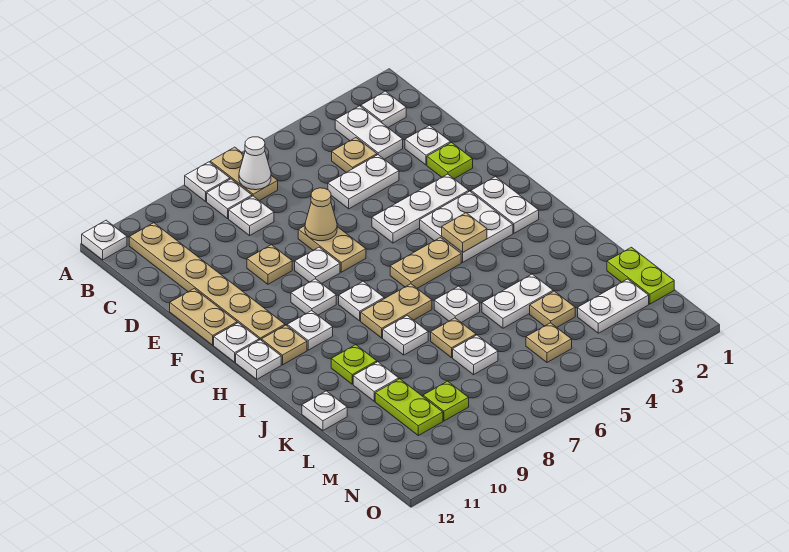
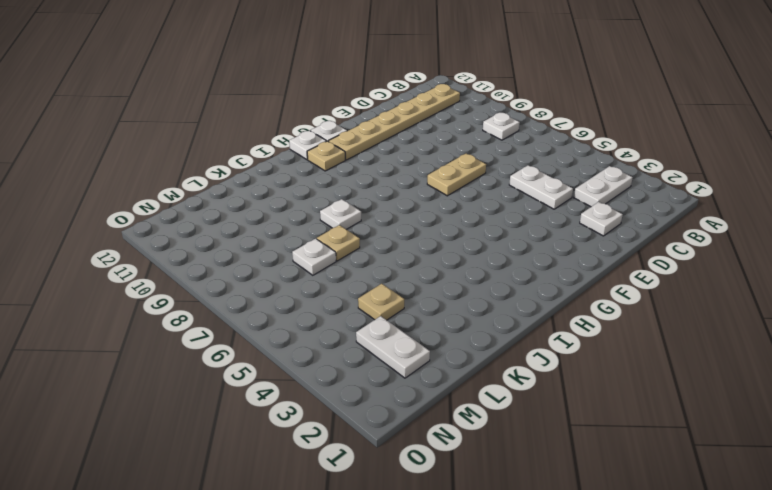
none -> tan 1x2 plate [210,147,278,201]
none -> white 1x1 plate [185,162,230,201]
none -> white 1x1 plate [82,220,127,260]
none -> white 1x1 plate [361,91,406,127]

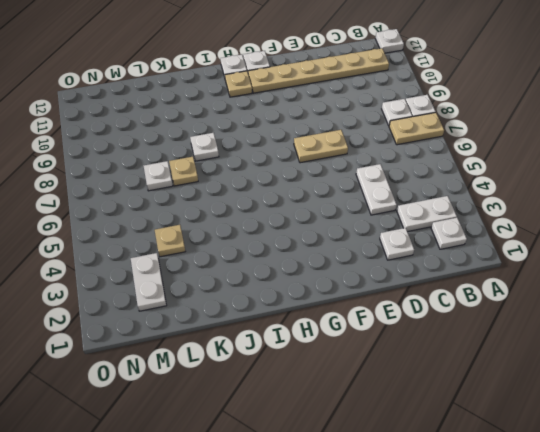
none -> tan 1x1 plate [332,138,377,172]
none -> white 1x1 plate [229,196,274,236]
none -> lime 1x1 plate [427,143,473,179]
none -> tan 1x1 plate [247,245,292,284]

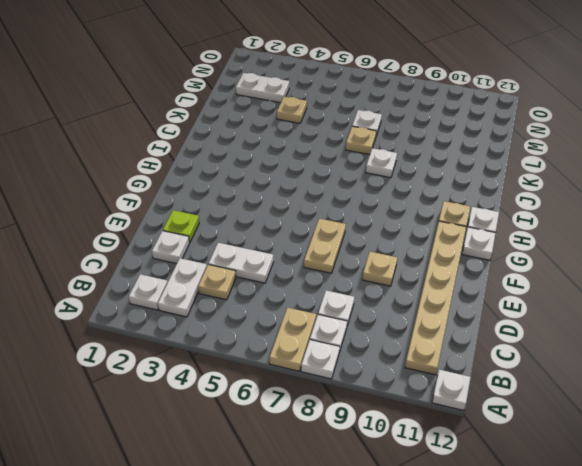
none -> tan 1x2 plate [170,289,237,345]
none -> white 1x3 plate [372,174,469,243]
none -> white 1x1 plate [295,247,340,283]
none -> white 1x2 plate [471,177,539,233]

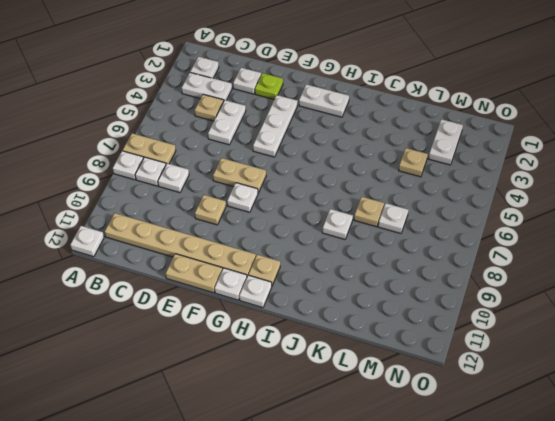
none -> white 2x2 plate [420,191,513,262]
none -> white 1x1 plate [291,279,336,315]
none -> tan 1x2 plate [390,238,461,288]
none -> white 1x1 plate [339,281,384,321]

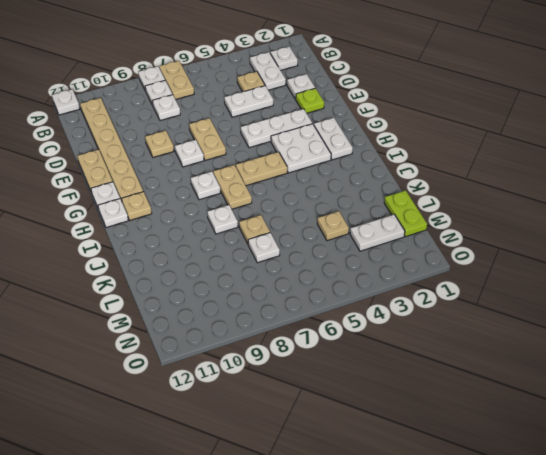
tan 1x2 plate [213,165,252,209] -> tan 1x2 plate turned to [361,284,432,338]
none -> white 1x1 plate [291,279,336,315]
none -> white 1x1 plate [287,311,333,350]
none -> white 1x1 plate [434,286,480,323]
none -> lime 1x1 plate [331,345,377,384]

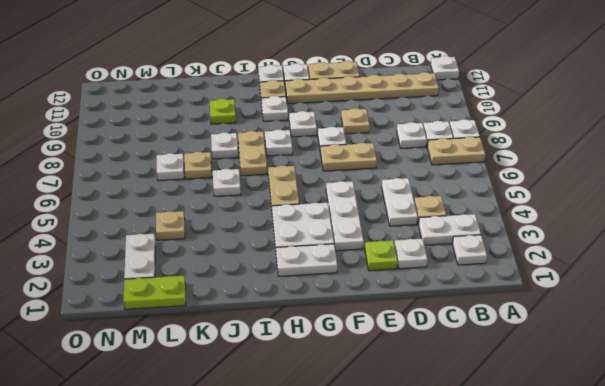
none -> white 1x2 plate [482,274,553,328]
none -> white 1x1 plate [353,362,399,401]
none -> white 1x1 plate [302,391,347,431]
none -> lime 1x2 plate [375,379,443,435]

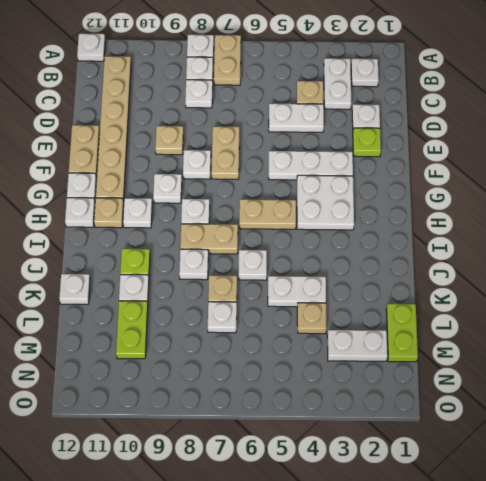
none -> white 1x2 plate [471,177,539,233]
none -> tan 1x1 plate [526,323,572,362]
none -> lime 1x1 plate [423,381,469,421]
none -> white 1x1 cone [239,137,271,190]

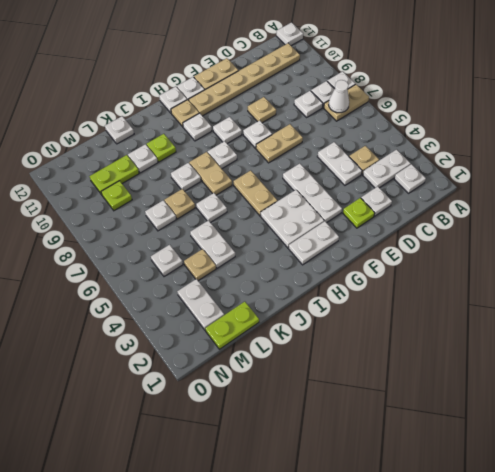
white 1x1 plate [151,245,183,277] -> tan 1x1 plate [526,323,572,362]
none -> tan 1x1 cone [305,188,337,241]
none -> tan 1x1 plate [442,213,487,253]

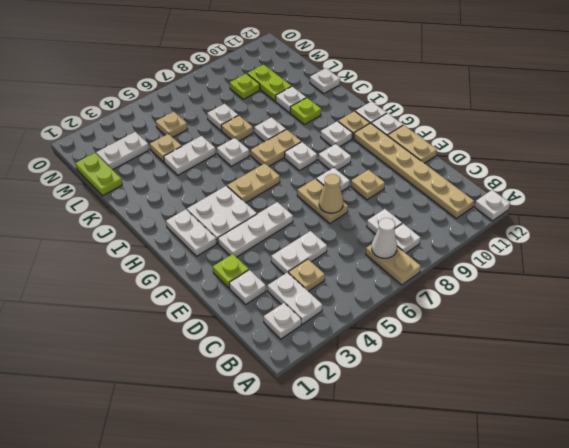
none -> white 1x1 plate [185,162,230,201]
none -> tan 1x1 plate [442,213,487,253]

